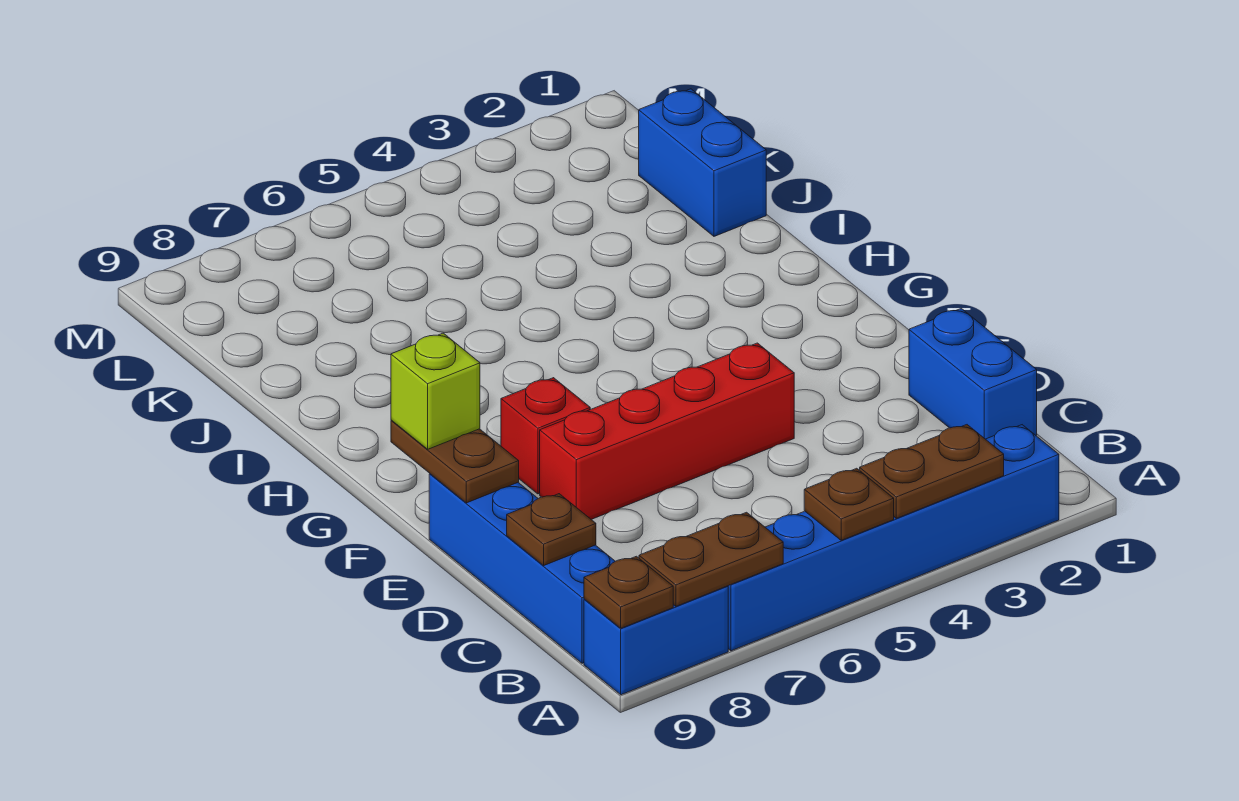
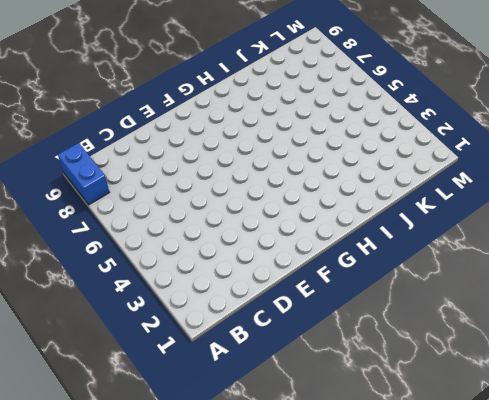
none -> blue 1x6 brick [728,425,1059,651]
none -> blue 1x4 brick [429,474,615,663]
none -> blue 1x2 brick [909,308,1037,439]

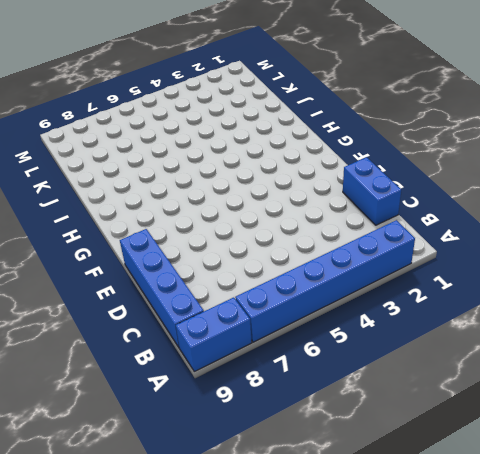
none -> red 1x4 brick [540,343,794,520]
none -> red 1x1 brick [501,378,590,494]
none -> blue 1x2 brick [639,89,766,236]

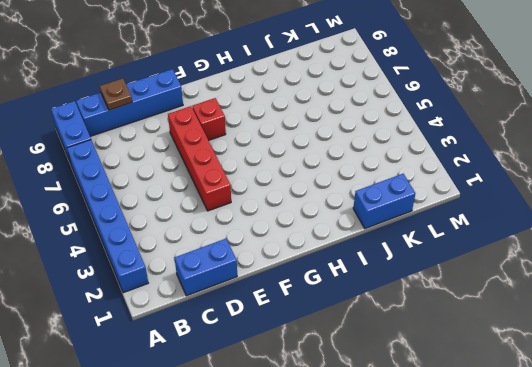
none -> brown 1x2 plate [860,425,1004,518]
none -> brown 1x1 plate [804,468,894,540]
none -> brown 1x2 plate [639,512,783,606]

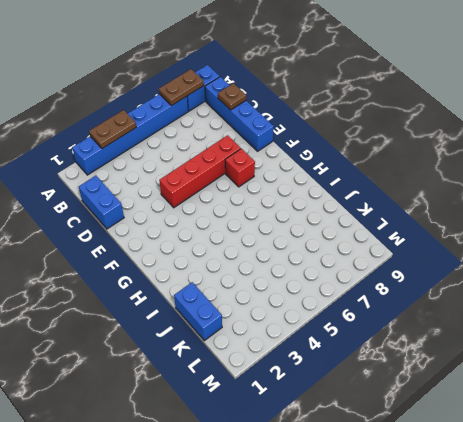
none -> brown 1x1 plate [804,468,894,540]
none -> brown 1x1 plate [584,556,673,628]
none -> brown 1x2 plate [391,420,519,503]

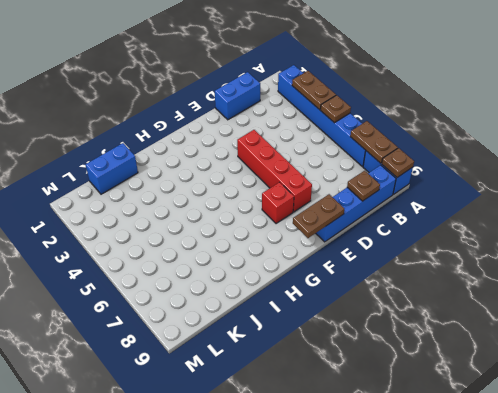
none -> lime 1x1 brick [391,333,480,449]

